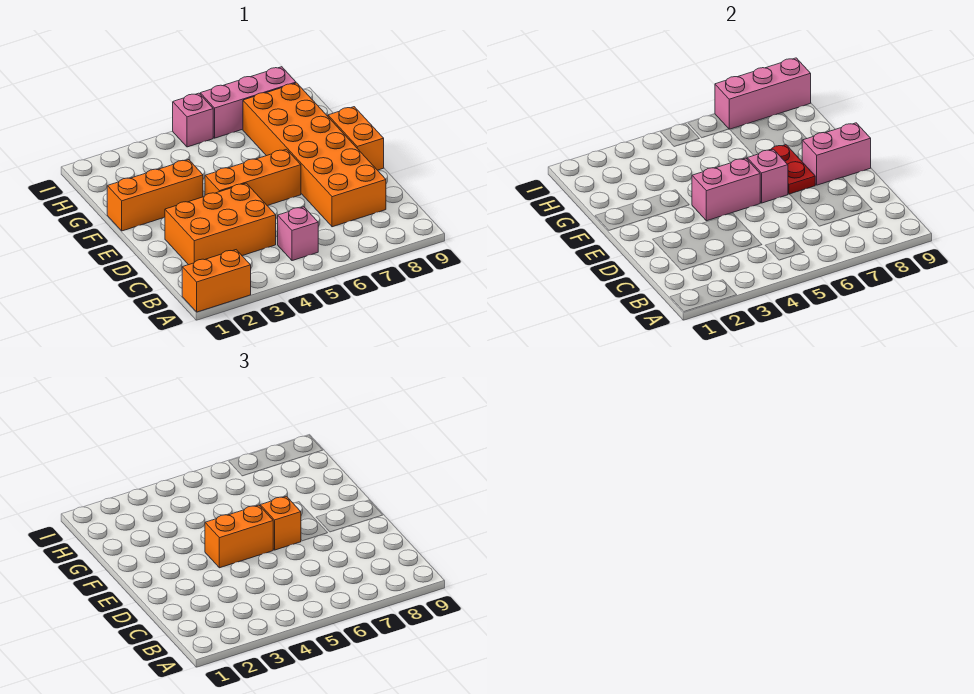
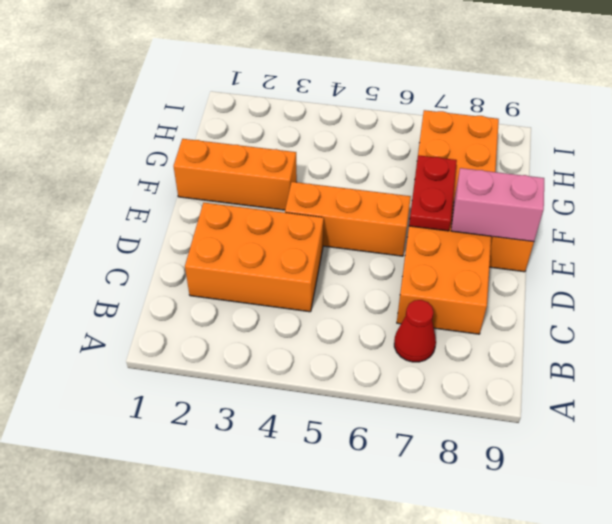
red 1x1 cone [394,300,436,362] -> none
none -> orange 1x2 brick [182,250,251,312]
none -> pink 1x1 brick [278,207,318,261]
none -> pink 1x1 brick [173,93,213,147]

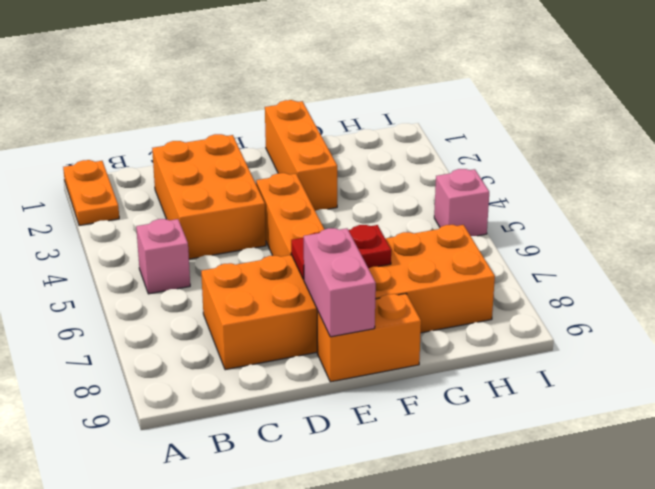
orange 1x2 plate [63,160,119,226] -> orange 1x2 brick [182,250,251,312]
none -> pink 1x3 brick [200,67,296,138]
none -> pink 1x2 brick [692,158,760,221]
none -> pink 1x1 brick [747,149,788,203]

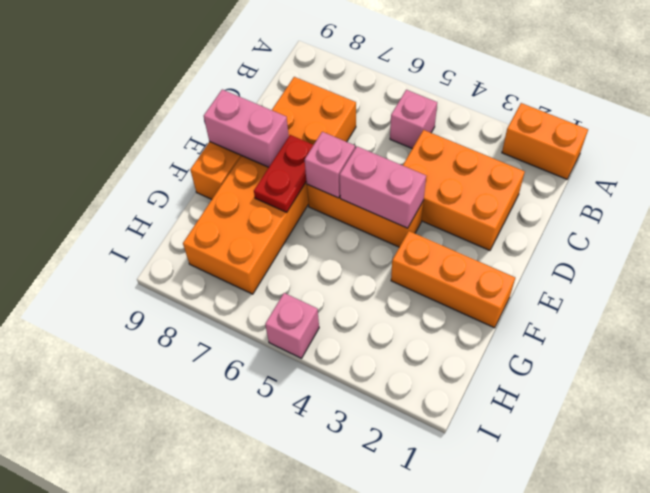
none -> pink 1x3 brick [200,67,296,138]
none -> pink 1x3 brick [715,58,811,129]
none -> orange 1x2 brick [205,505,273,568]

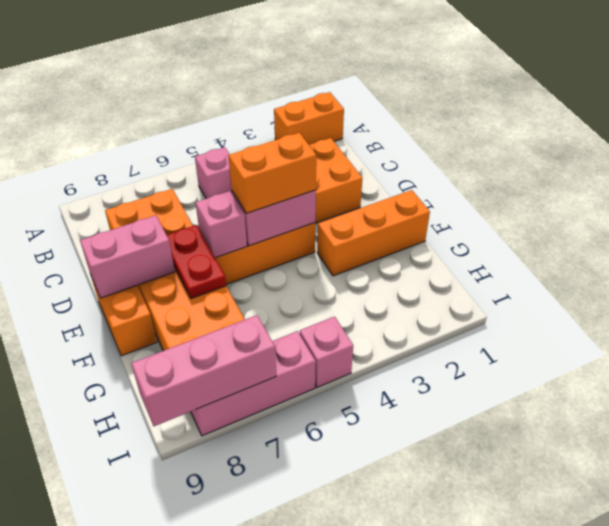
none -> orange 1x1 brick [260,496,301,550]

